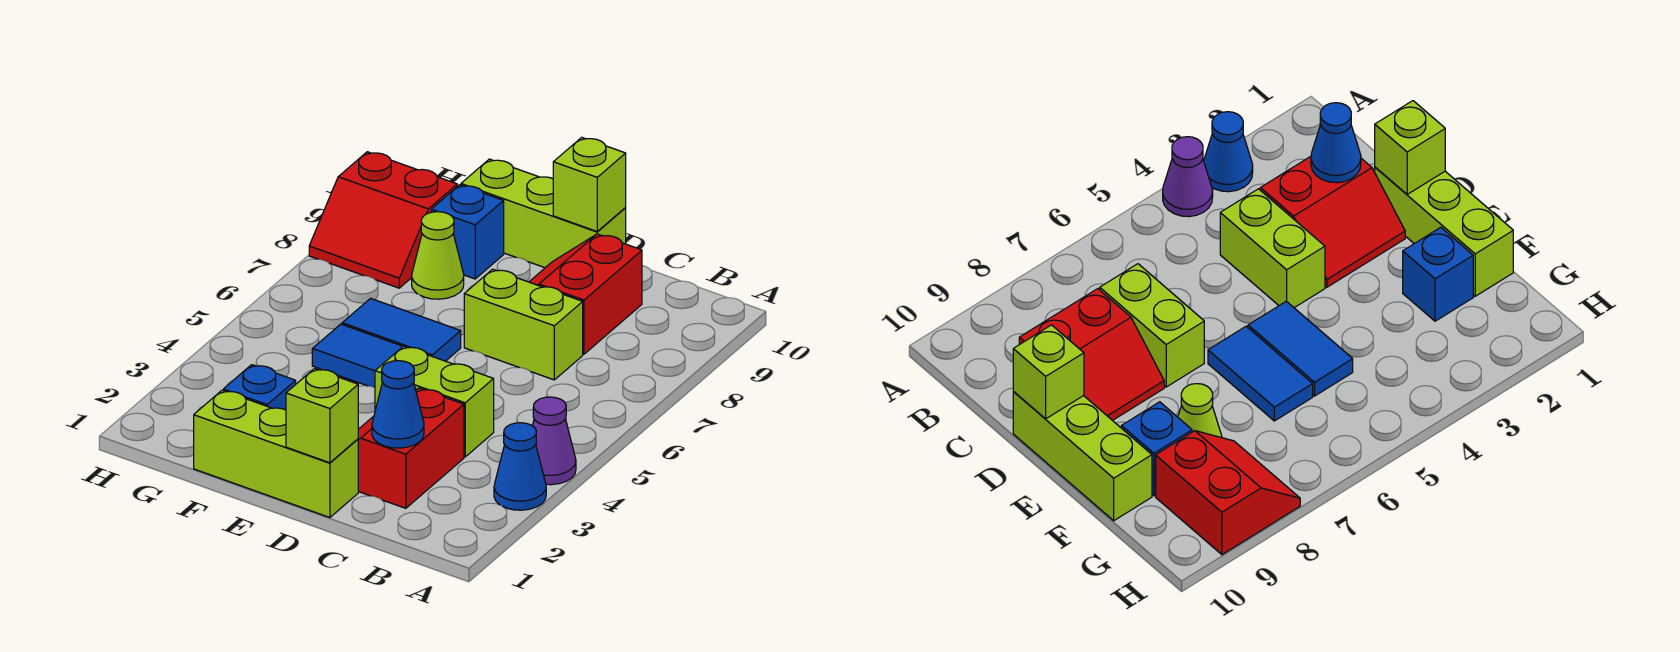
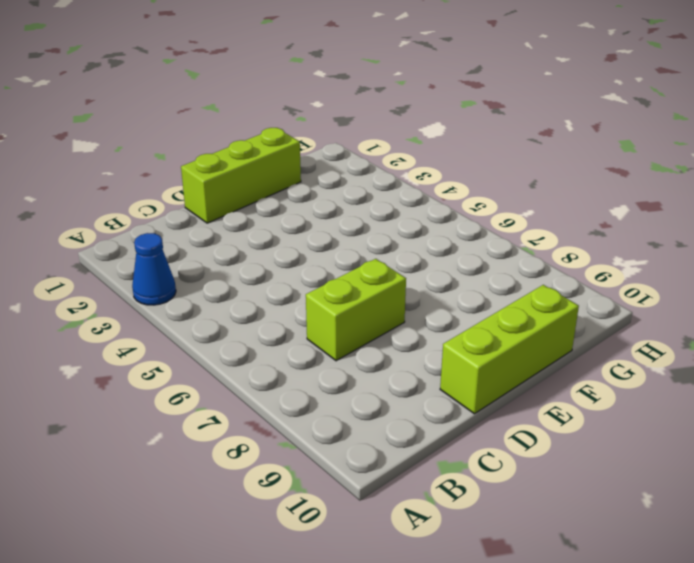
none -> purple 1x1 cone [533,397,576,485]
none -> red 2x2 slope [358,388,464,508]
none -> lime 1x2 brick [375,346,494,457]

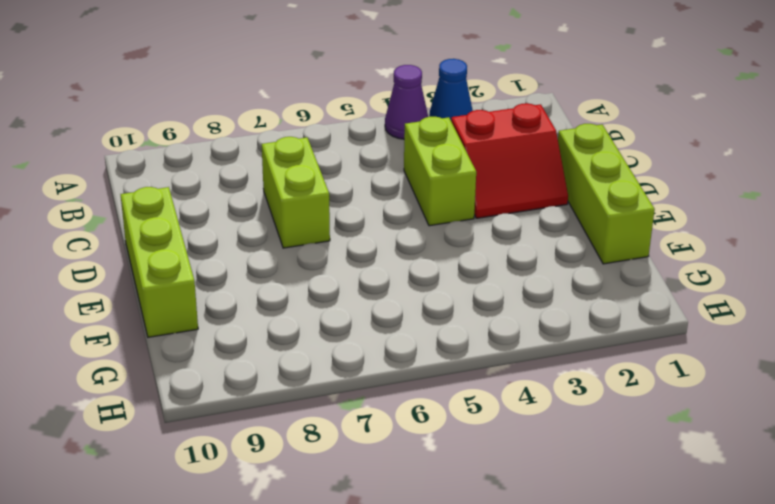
none -> red 2x2 slope [529,234,642,354]
none -> blue 1x2 tile [312,324,403,388]
none -> blue 1x2 tile [342,298,461,361]

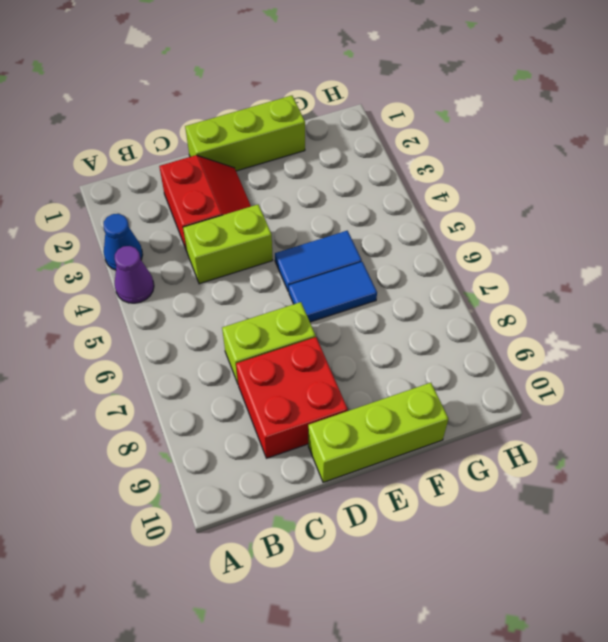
red 2x2 brick [236,337,348,458] -> red 2x2 slope [529,234,642,354]
none -> blue 1x1 brick [223,365,296,410]
none -> lime 1x1 cone [412,212,464,299]
none -> blue 1x1 brick [431,185,504,279]

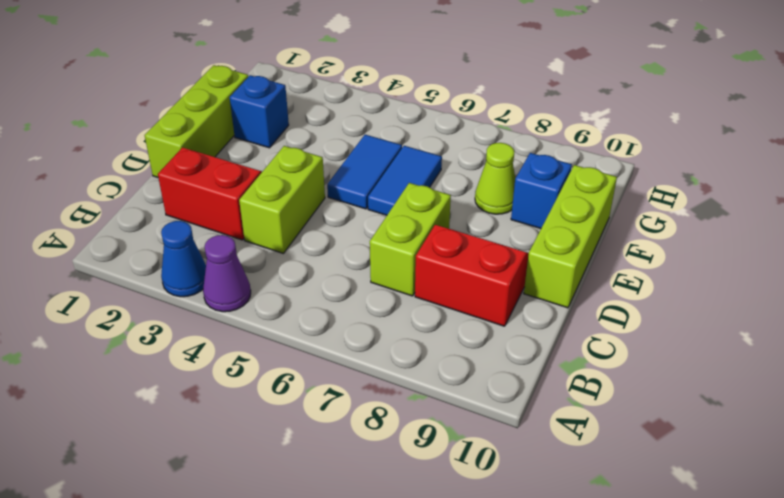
none -> red 2x2 slope [309,152,457,288]
none -> blue 1x1 cone [372,361,424,448]
none -> lime 1x1 brick [286,369,358,463]

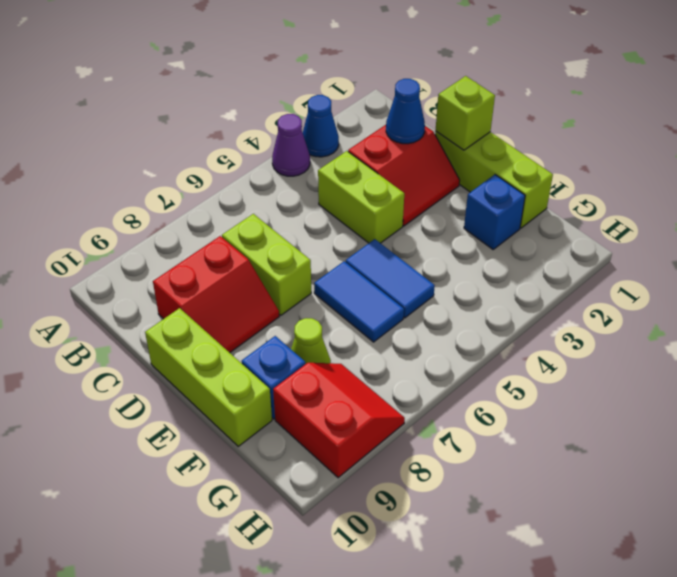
none -> lime 1x1 brick [553,137,626,231]

